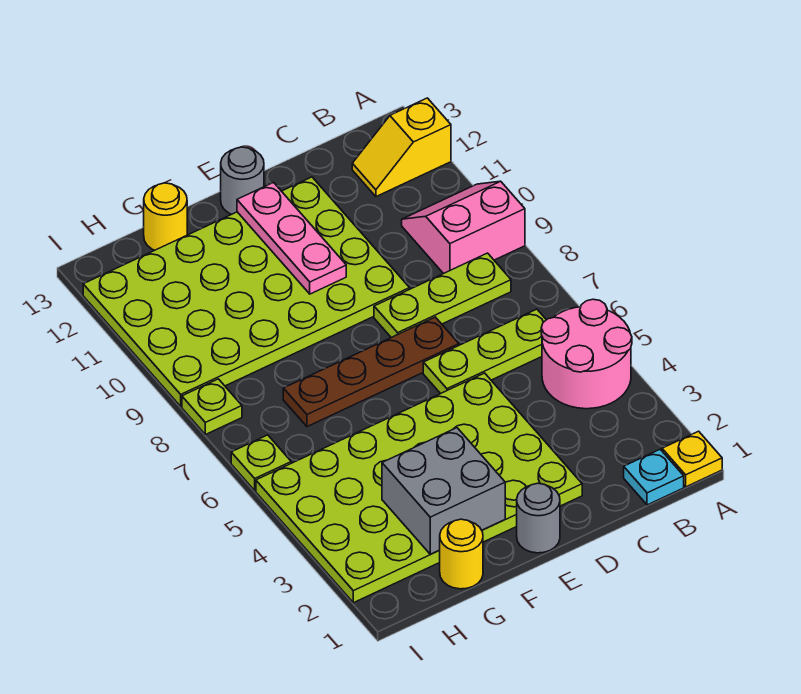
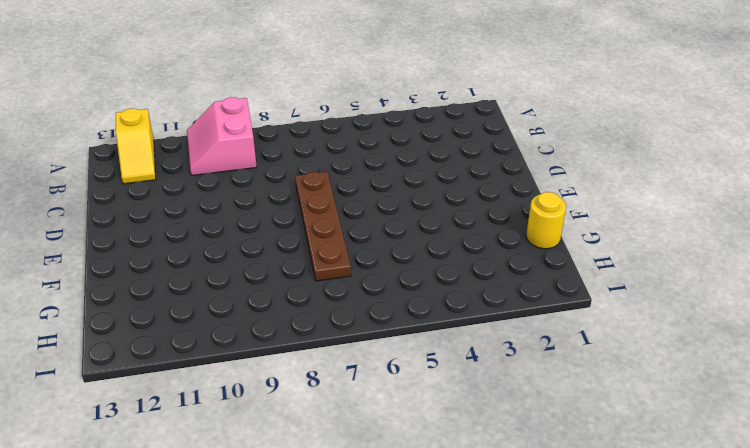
none -> yellow 1x1 plate [662,431,722,487]
none -> pink 2x2 round brick [541,299,632,409]
none -> cyan 1x1 plate [624,449,684,505]

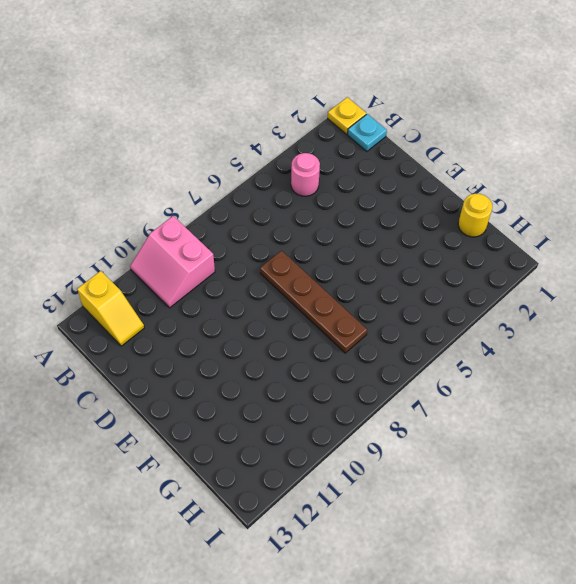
pink 1x1 round brick [291,153,320,196] -> pink 2x2 round brick [541,299,632,409]
none -> lime 1x3 plate [423,309,546,394]
none -> lime 1x3 plate [374,253,511,338]
none -> lime 4x6 plate [256,373,582,603]

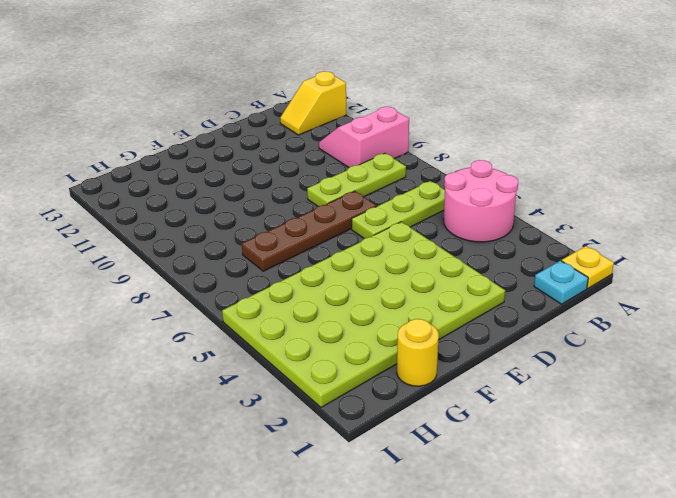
none -> lime 4x6 plate [83,177,410,406]
none -> grey 1x1 round brick [517,483,560,553]
none -> grey 1x1 round brick [221,147,264,214]

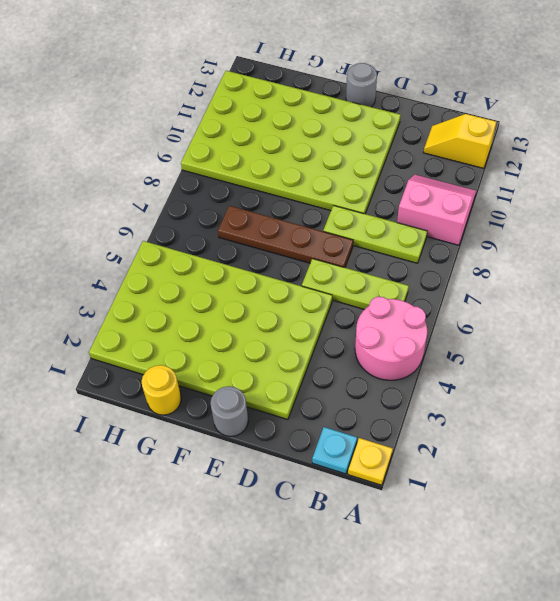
none -> yellow 1x1 round brick [144,183,187,250]
none -> lime 1x1 plate [231,435,291,490]
none -> lime 1x1 plate [182,379,242,435]

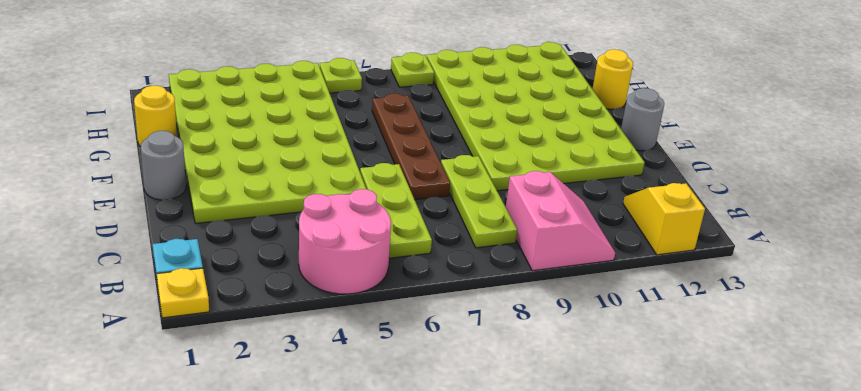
none -> pink 1x3 plate [237,183,346,294]
none -> grey 2x2 brick [382,428,505,554]

